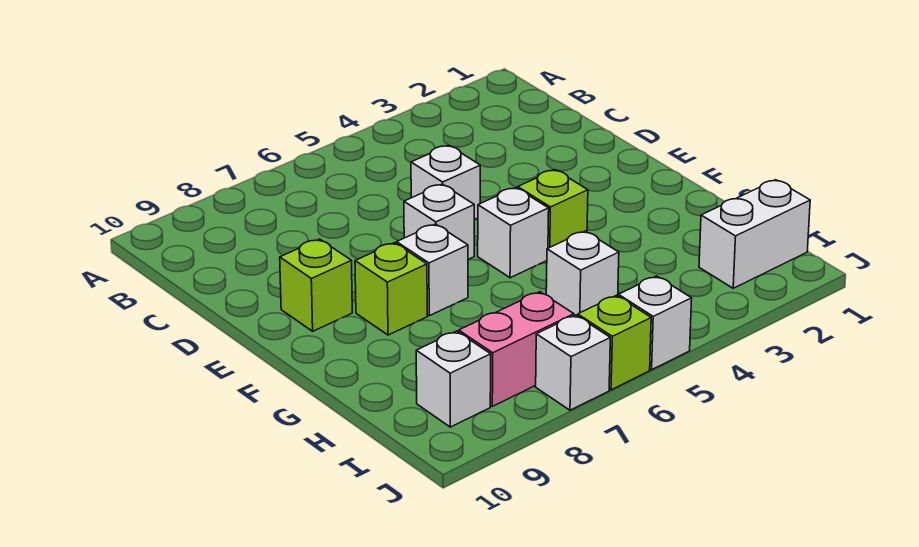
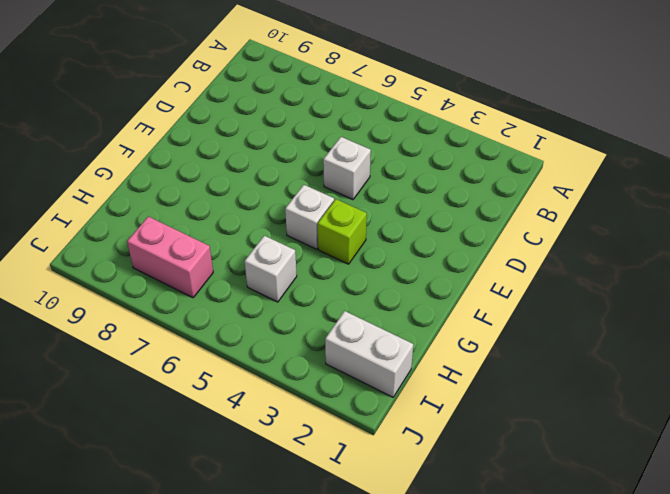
none -> white 1x1 brick [404,184,474,259]
none -> lime 1x1 brick [280,239,352,331]
none -> white 1x1 brick [397,224,468,316]

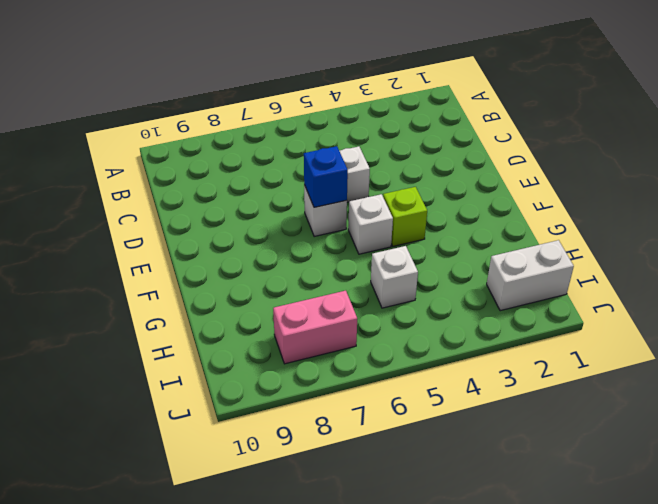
blue 1x1 brick [304,146,348,207] -> none
none -> lime 1x1 brick [280,239,352,331]
none -> white 1x1 brick [397,224,468,316]
none -> lime 1x1 brick [355,243,427,335]

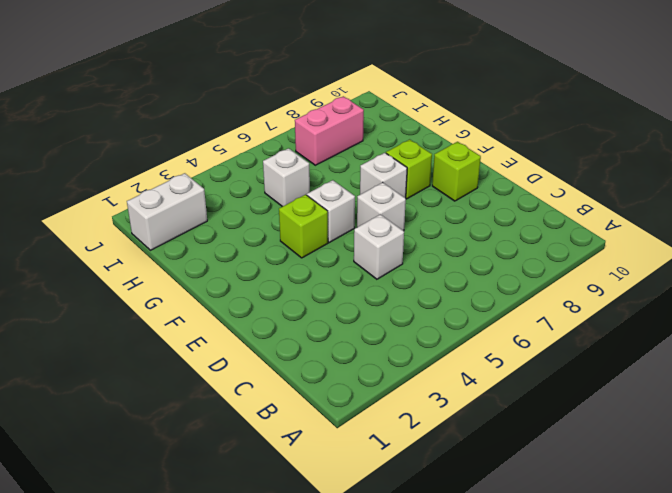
none -> white 1x1 brick [416,331,491,427]
none -> white 1x1 brick [618,276,692,370]
none -> lime 1x1 brick [578,295,651,390]

